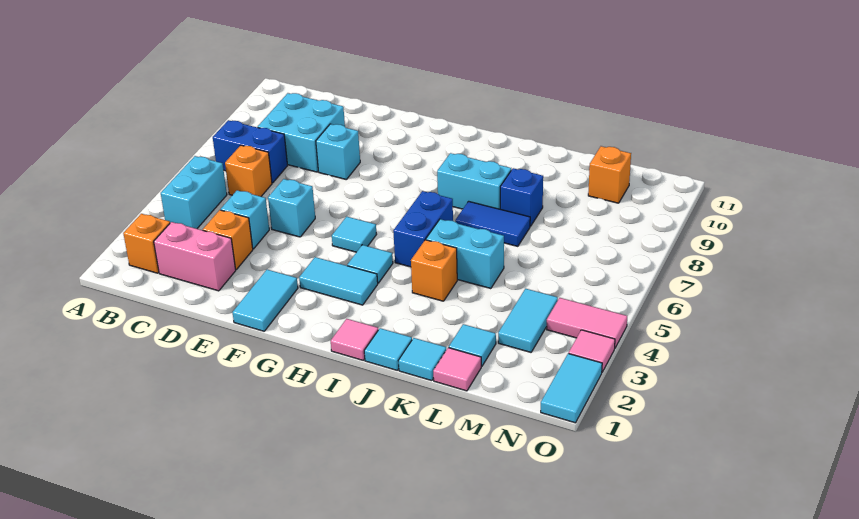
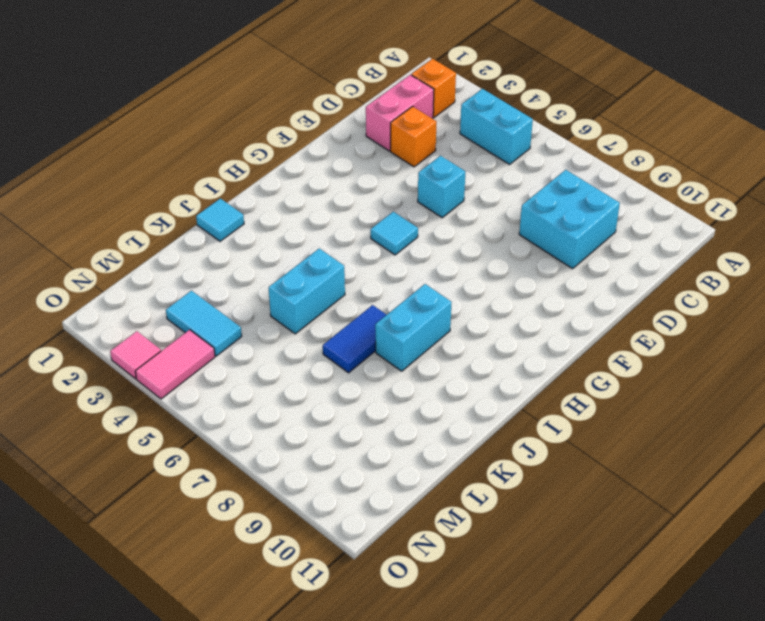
none -> blue 1x2 brick [213,120,288,183]
none -> orange 1x1 brick [225,145,272,196]
none -> cyan 1x1 brick [221,190,269,249]
none -> cyan 1x1 brick [316,124,360,179]

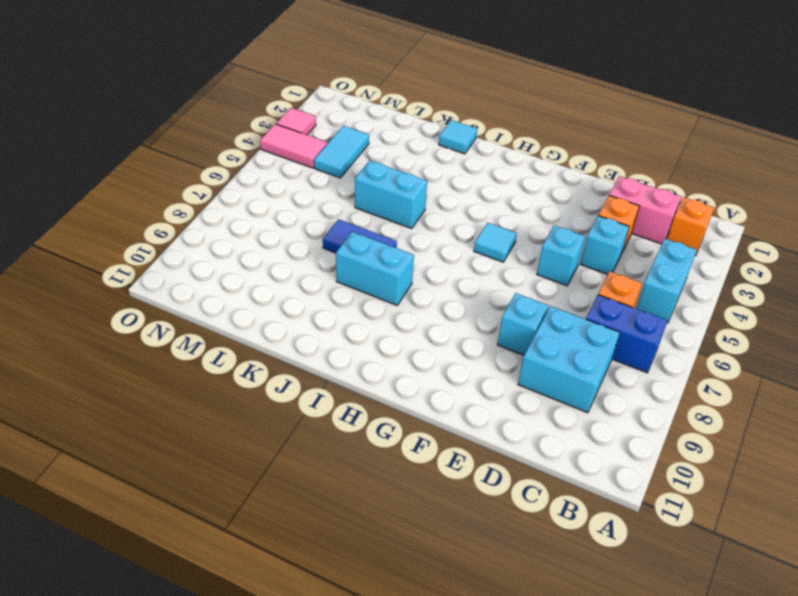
none -> cyan 1x2 tile [232,270,298,331]
none -> cyan 1x2 tile [299,257,378,305]
none -> cyan 1x1 tile [347,245,393,283]
none -> pink 1x1 tile [331,319,378,360]

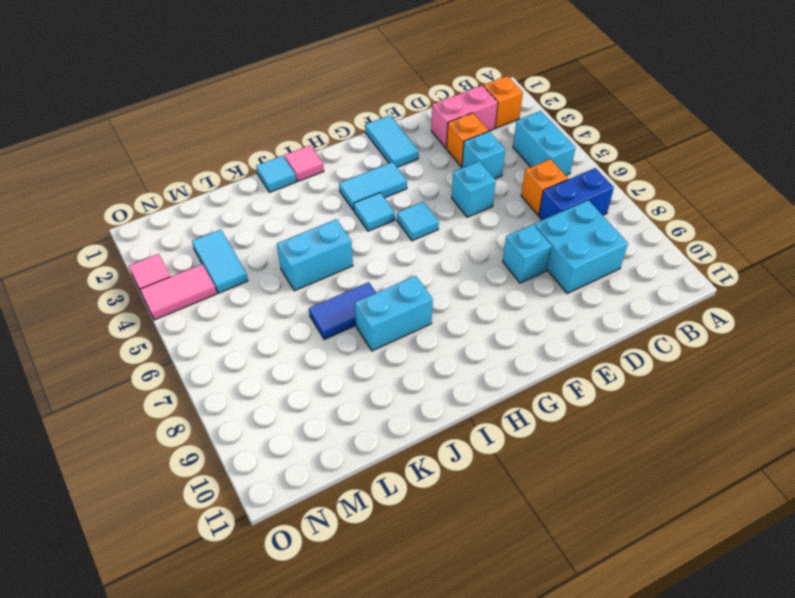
none -> blue 1x2 brick [393,191,453,267]
none -> orange 1x1 brick [411,240,457,301]
none -> cyan 1x1 tile [398,338,446,381]
none -> blue 1x1 brick [500,168,543,226]

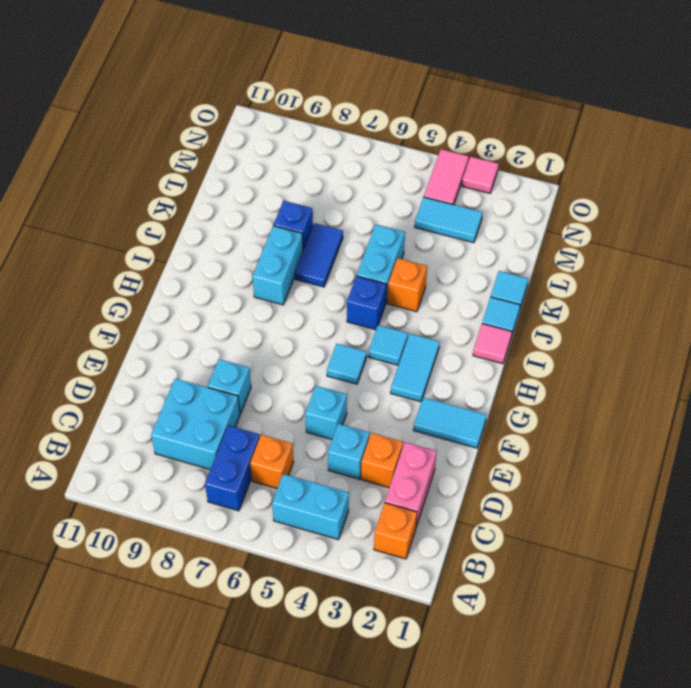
blue 1x1 brick [347,276,386,330] -> blue 1x2 brick [393,191,453,267]
none -> pink 1x1 tile [433,348,481,391]
none -> cyan 1x1 tile [449,324,496,366]
none -> orange 1x1 brick [588,146,631,203]
none -> cyan 1x2 tile [541,353,602,423]

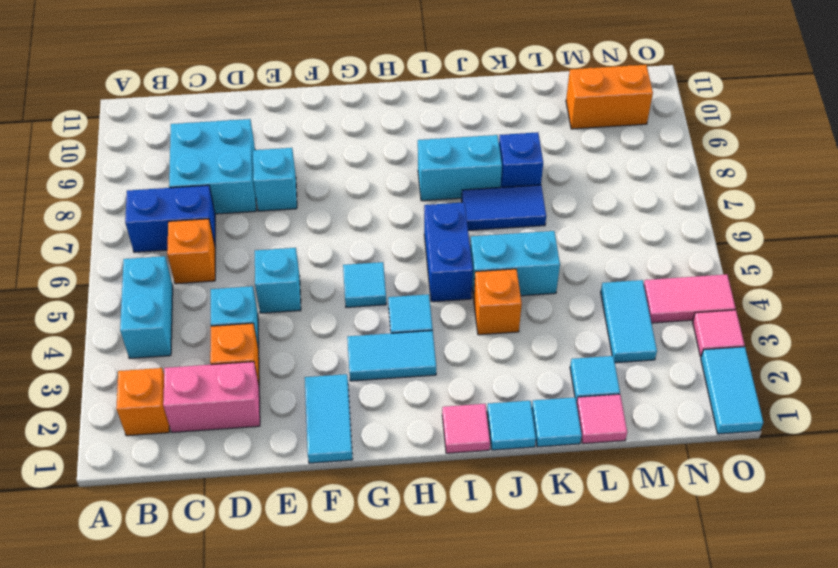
orange 1x2 brick [566,65,653,129] -> orange 1x1 brick [588,146,631,203]

